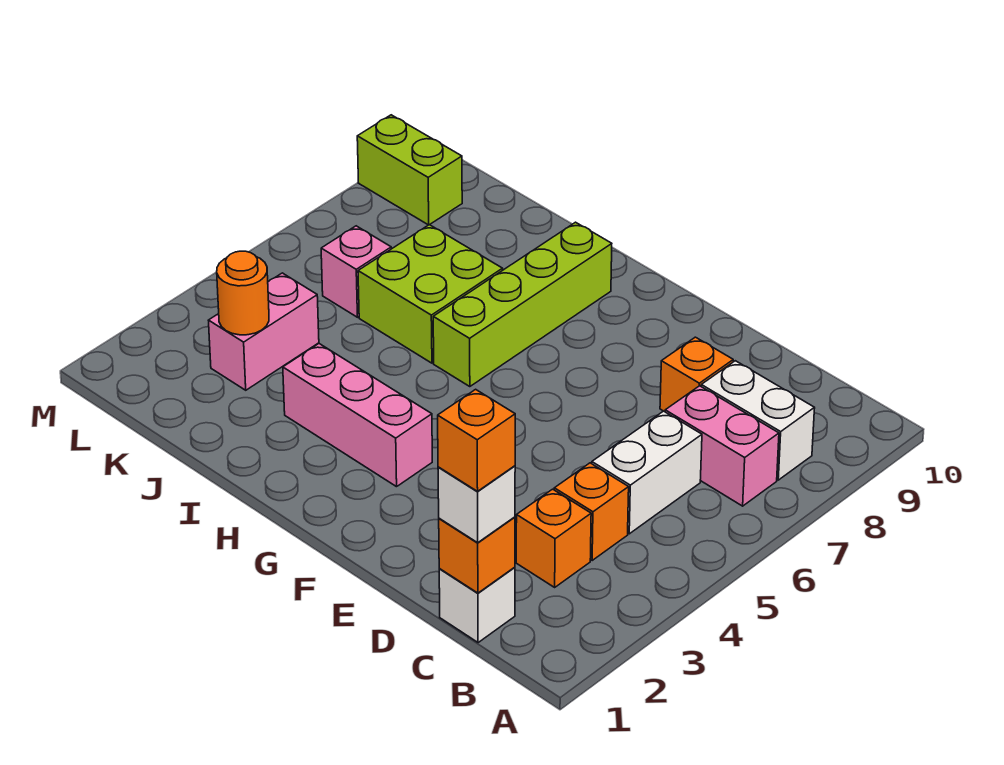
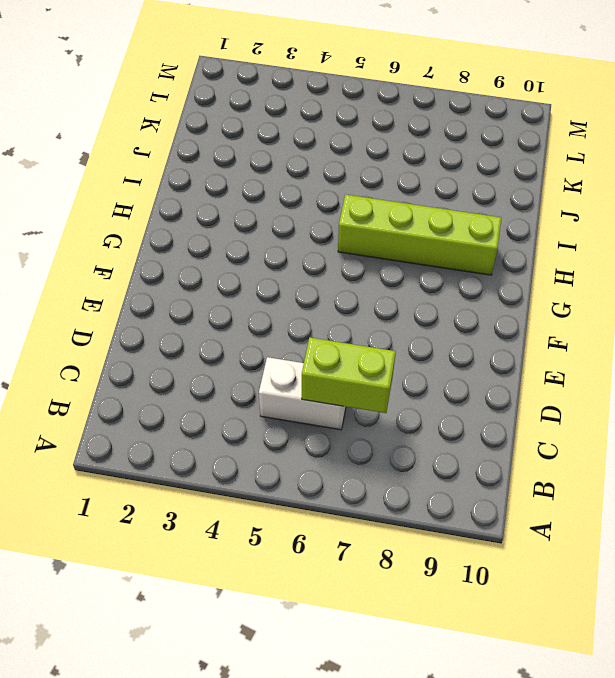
lime 1x2 brick [302,337,396,413] -> lime 1x2 brick turned to [357,115,462,225]
none -> pink 1x2 brick [665,386,779,506]
none -> white 1x2 brick [701,361,815,480]
none -> white 1x1 brick [439,567,515,642]

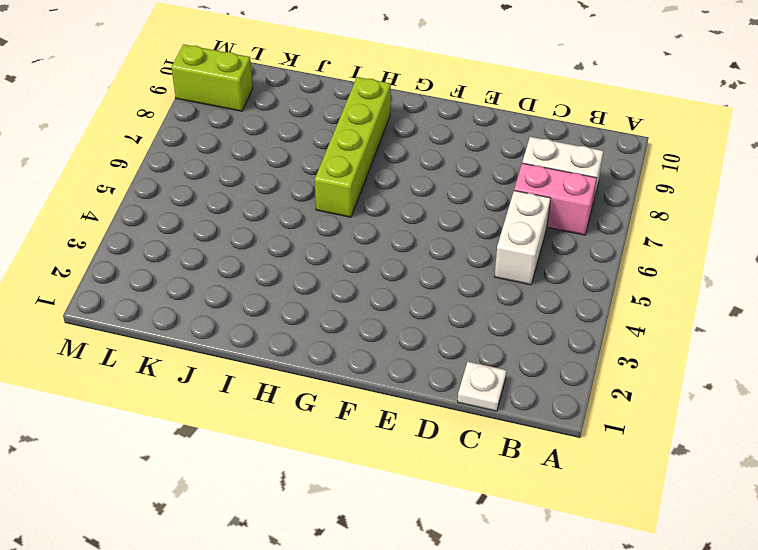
white 1x1 plate [458,362,506,411] -> white 1x1 brick [439,567,515,642]
none -> orange 1x1 brick [516,489,591,587]
none -> orange 1x1 brick [554,463,629,560]
none -> orange 1x1 brick [660,337,733,412]

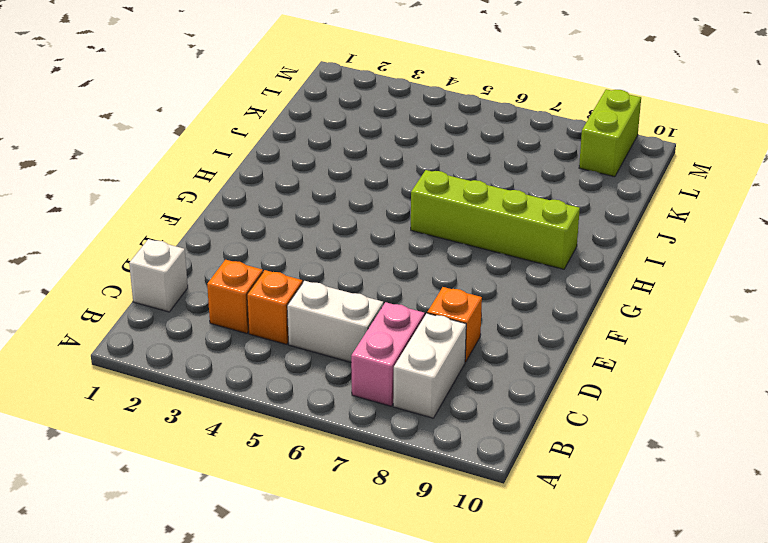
none -> pink 1x3 brick [283,344,432,487]
none -> lime 2x2 brick [358,225,503,363]
none -> pink 1x2 brick [208,273,319,390]

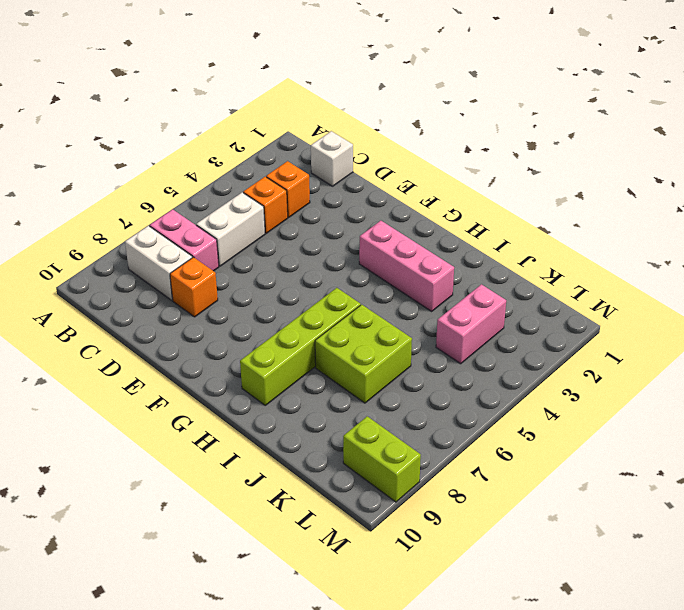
none -> pink 1x1 brick [321,226,391,317]
none -> orange 1x1 brick [439,517,515,593]
none -> orange 1x1 round brick [217,251,269,335]

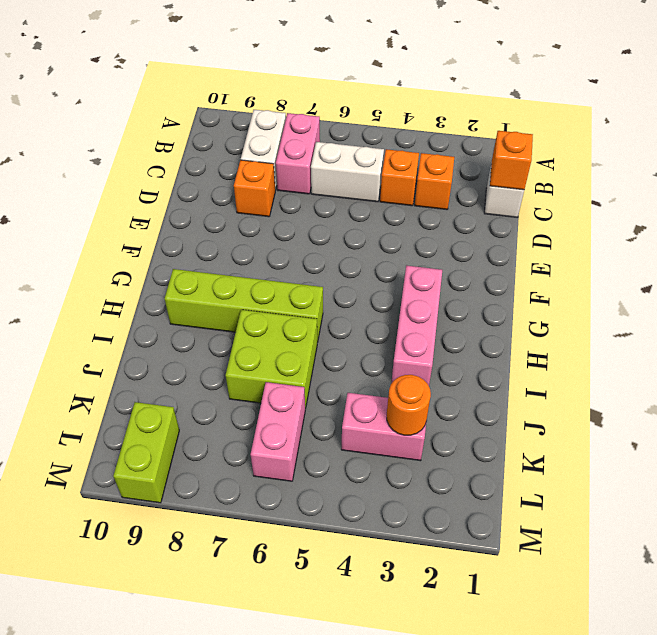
pink 1x2 brick [251,382,305,481] -> pink 1x1 brick [321,226,391,317]
none -> white 1x1 brick [438,466,515,543]
none -> orange 1x1 brick [438,389,515,491]

